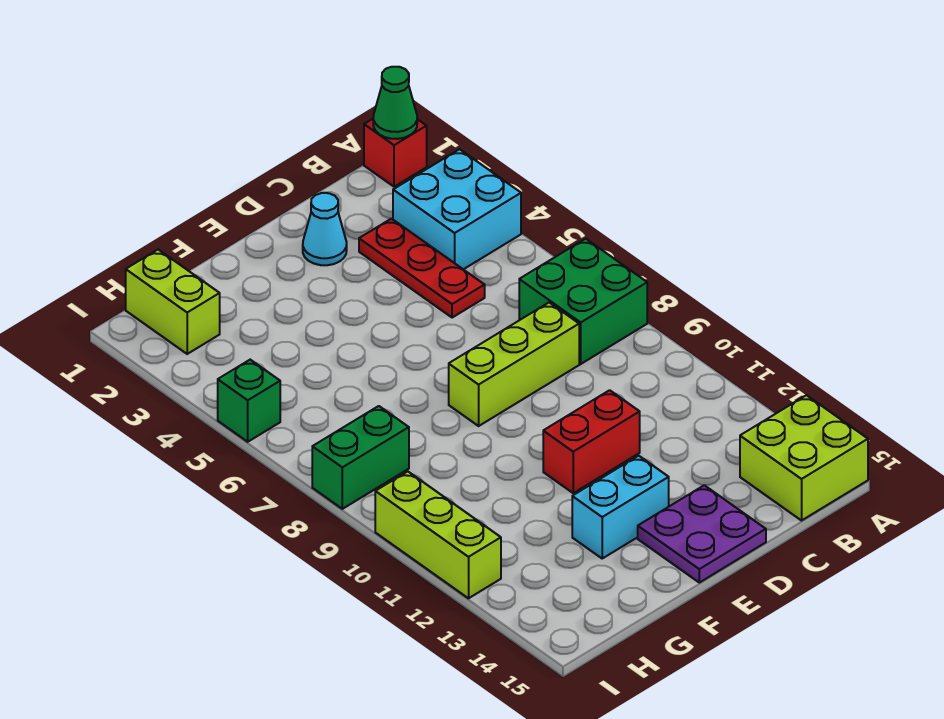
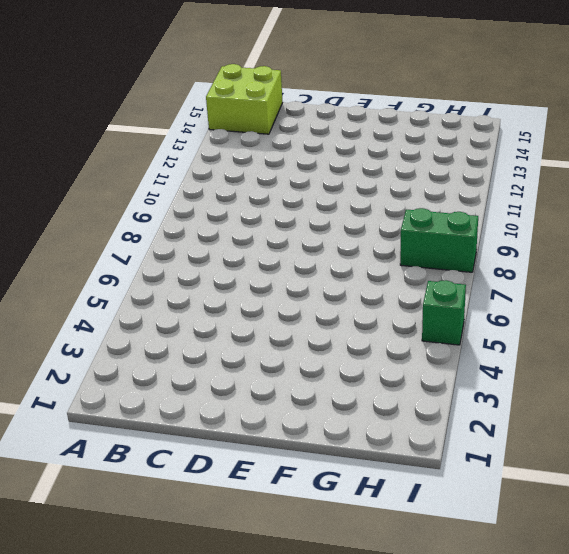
none -> red 1x1 brick [364,119,427,187]
none -> cyan 2x2 brick [393,149,521,269]
none -> green 2x2 brick [519,239,647,364]

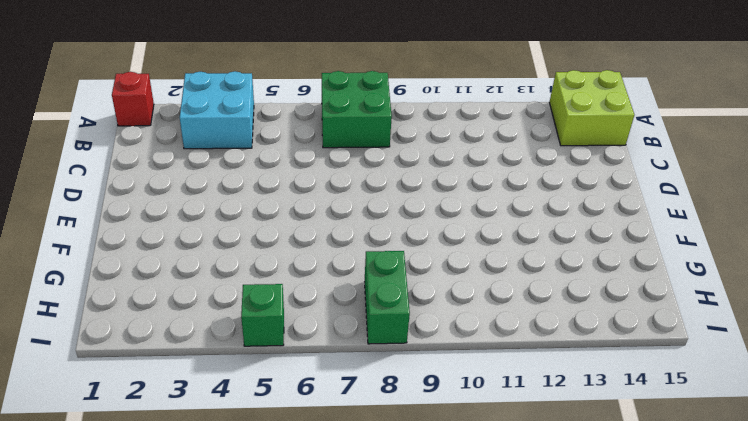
none -> red 1x3 plate [359,219,485,318]
none -> lime 1x3 brick [449,303,579,426]
none -> cyan 1x1 cone [303,193,347,265]

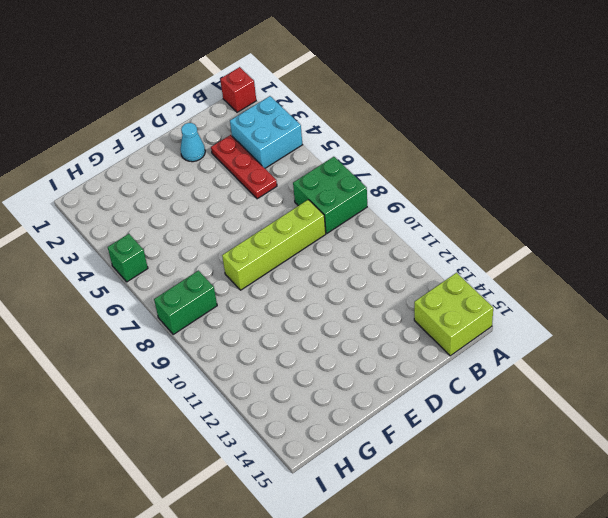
lime 1x4 brick [222,200,326,290] -> lime 1x3 brick [449,303,579,426]
none -> red 1x2 brick [543,390,640,493]
none -> purple 2x2 plate [638,485,766,583]
none -> cyan 1x2 brick [572,456,669,558]

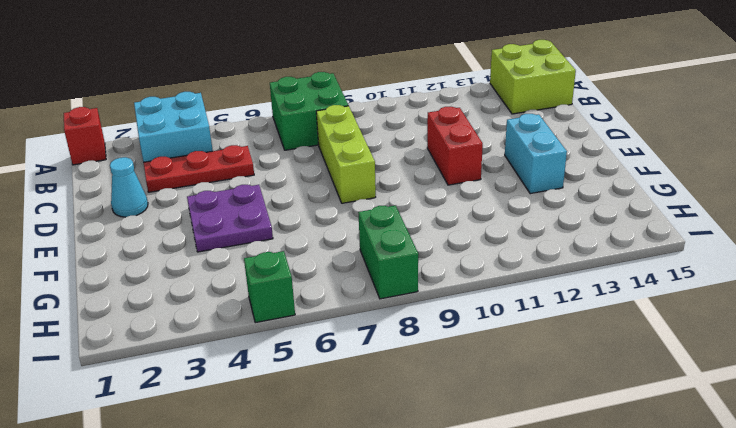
purple 2x2 plate [187,185,273,252] -> purple 2x2 plate moved to [638,485,766,583]
none -> lime 1x2 brick [126,250,220,354]
none -> lime 1x3 brick [375,471,501,598]
none -> green 1x1 cone [373,67,417,139]

